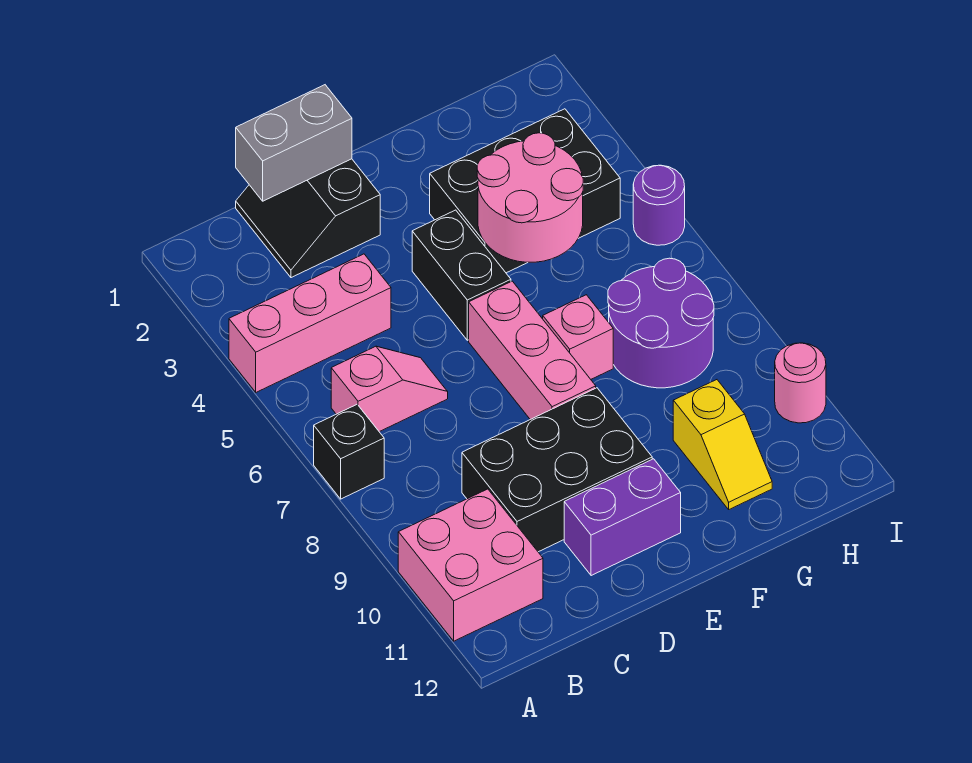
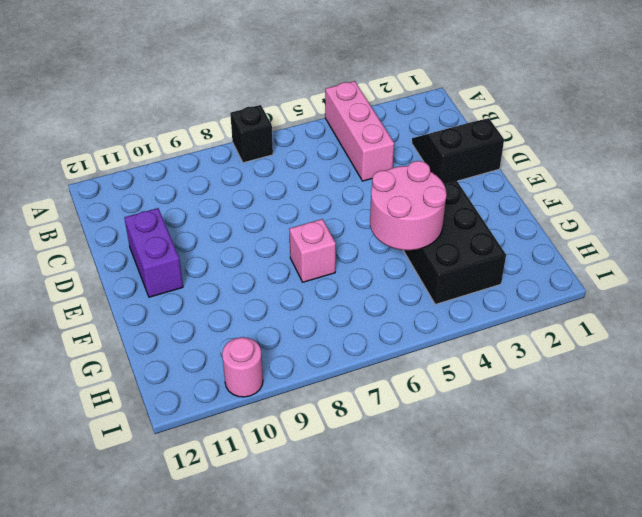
none -> pink 2x2 brick [398,489,543,641]
none -> pink 1x2 slope [331,346,448,432]
none -> black 2x3 brick [462,388,652,552]

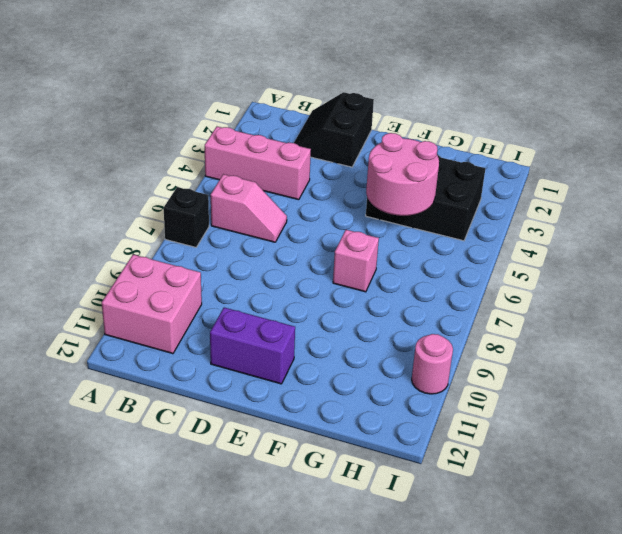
none -> black 2x3 brick [462,388,652,552]
none -> black 1x2 brick [412,210,511,340]
none -> pink 1x3 brick [469,281,596,419]

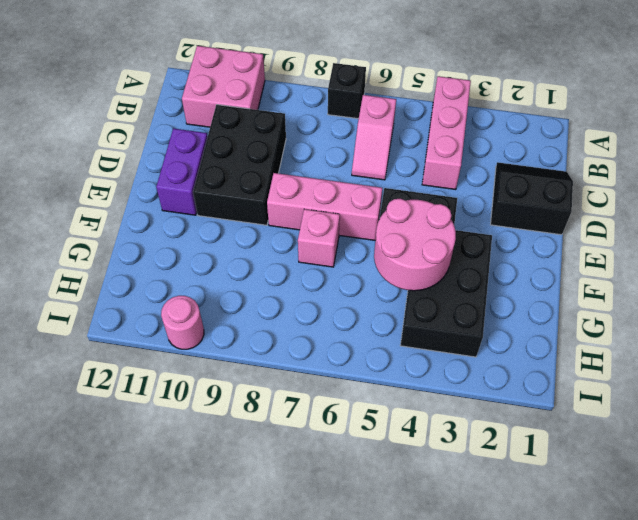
none -> purple 2x2 round brick [608,258,714,388]
none -> yellow 1x2 slope [673,380,772,509]
none -> purple 1x1 round brick [633,165,685,245]

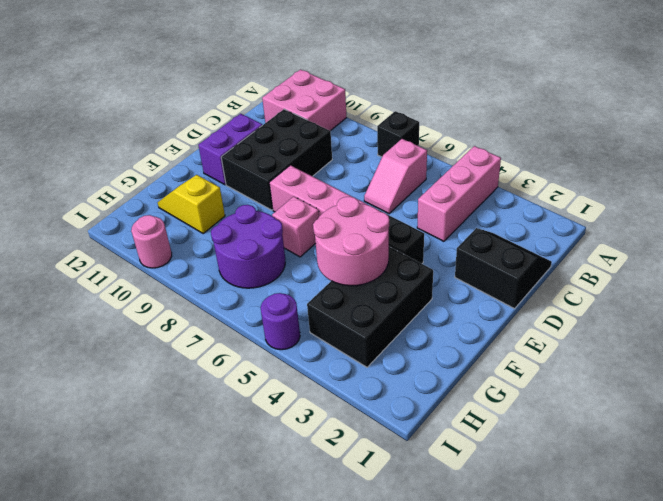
none -> grey 1x2 brick [236,85,352,201]

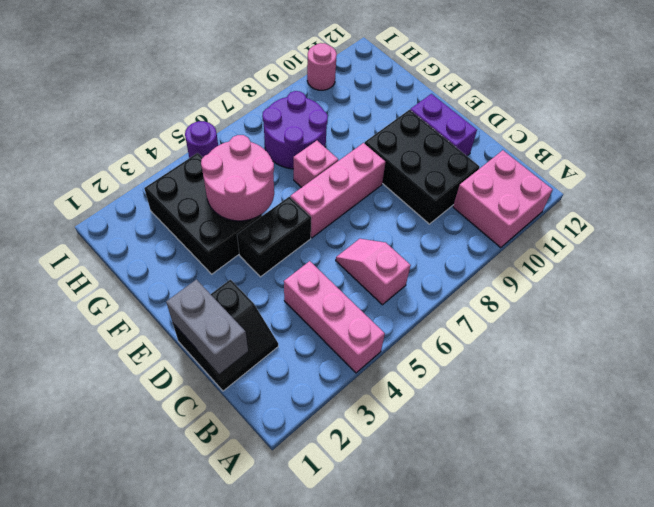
none -> black 1x1 brick [314,405,384,499]
none -> yellow 1x2 slope [673,380,772,509]

